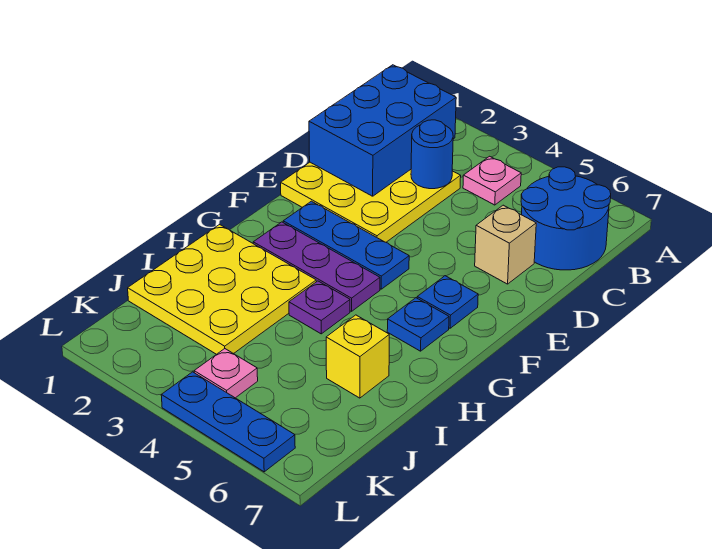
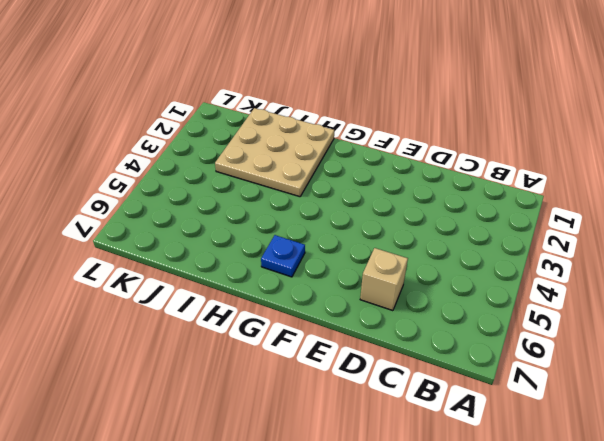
tan 3x3 plate [215,108,334,197] -> yellow 3x3 plate [128,225,316,354]
none -> pink 1x1 plate [463,156,521,205]
none -> blue 2x2 round brick [521,167,611,270]
none -> yellow 3x3 plate [281,162,461,242]

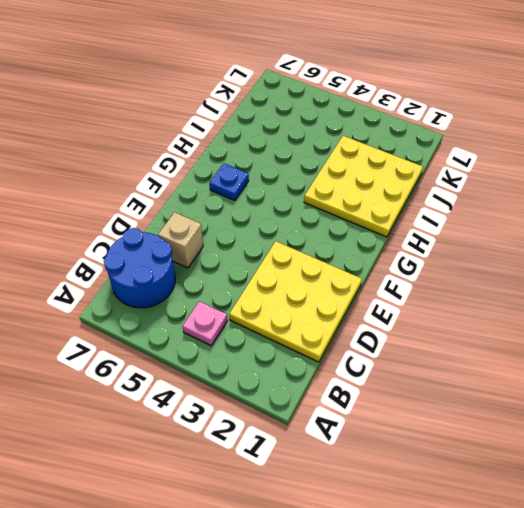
none -> blue 1x3 plate [283,201,409,289]
none -> blue 1x1 plate [417,276,478,328]
none -> purple 1x3 plate [253,222,380,311]

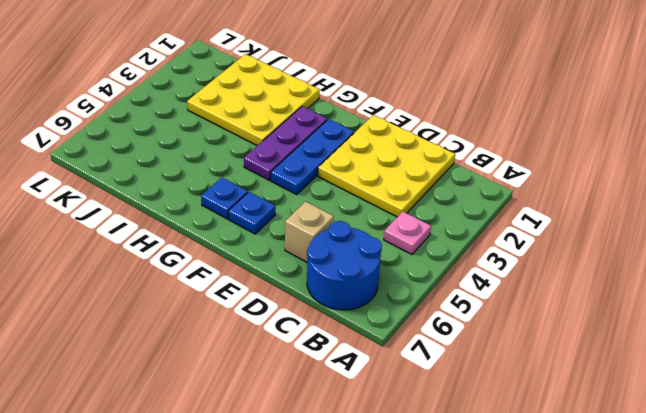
none -> purple 1x1 plate [289,281,350,334]
none -> yellow 1x1 brick [326,315,389,398]
none -> pink 1x1 plate [194,349,258,398]

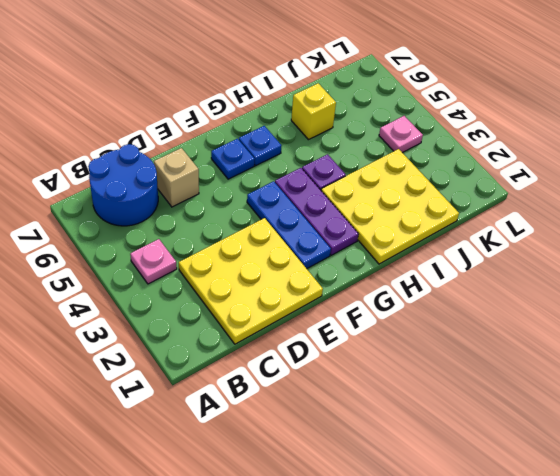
none -> blue 1x3 plate [161,372,295,472]
none -> blue 2x3 brick [309,65,456,196]
none -> blue 1x1 round brick [411,120,453,189]

